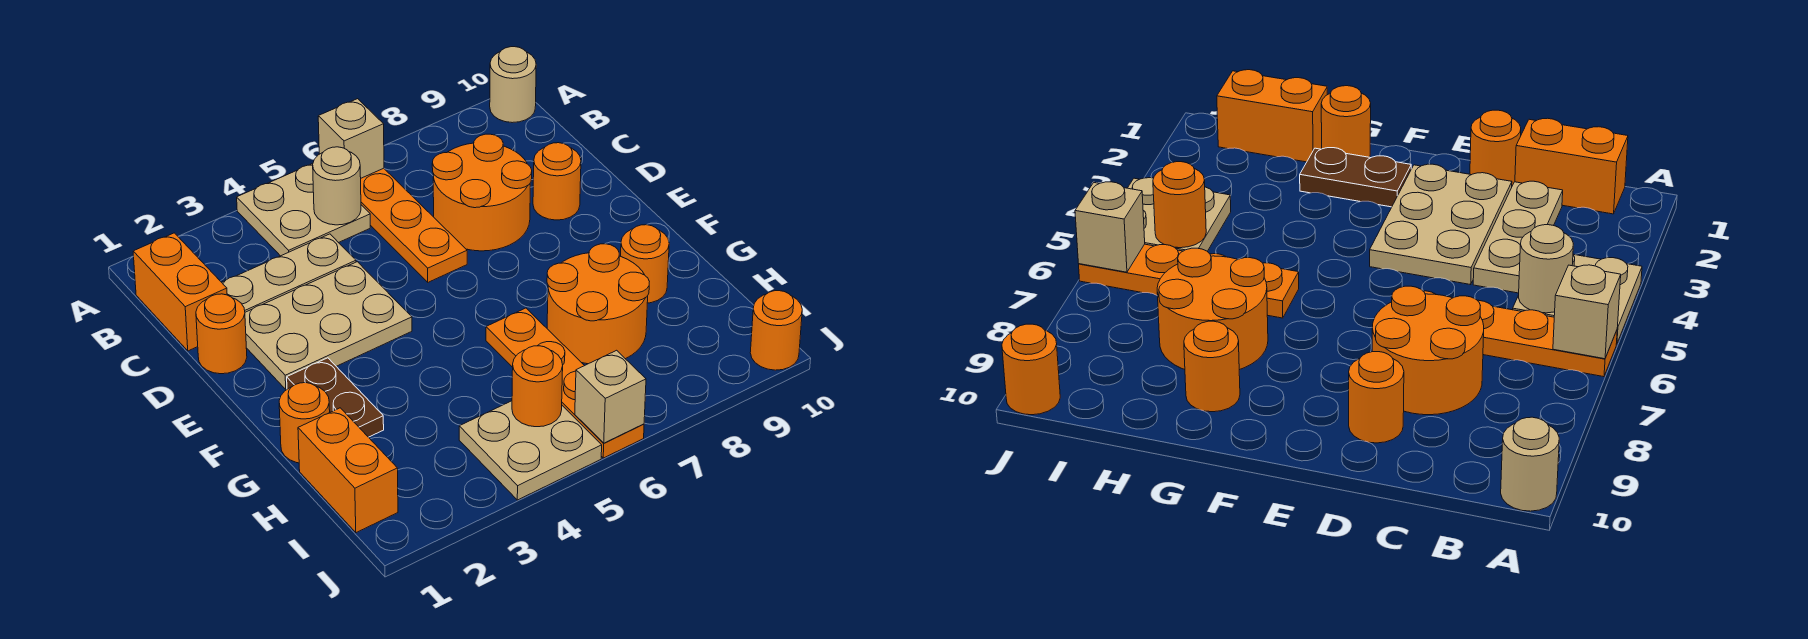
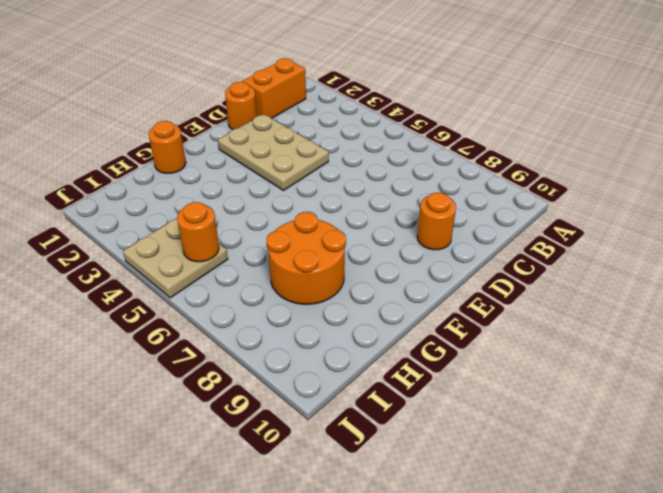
none -> tan 2x2 plate [237,164,370,256]
none -> orange 1x4 plate [361,168,467,282]
none -> tan 1x1 round brick [490,47,536,123]

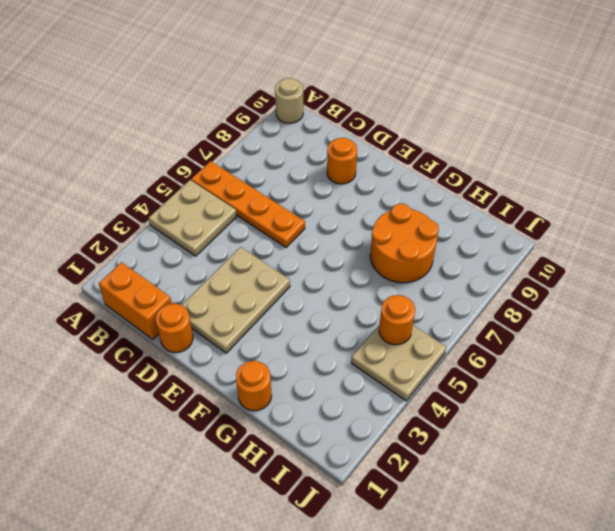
none -> tan 1x3 plate [222,234,356,312]
none -> orange 2x2 round brick [432,134,532,251]
none -> brown 1x2 plate [287,358,384,437]

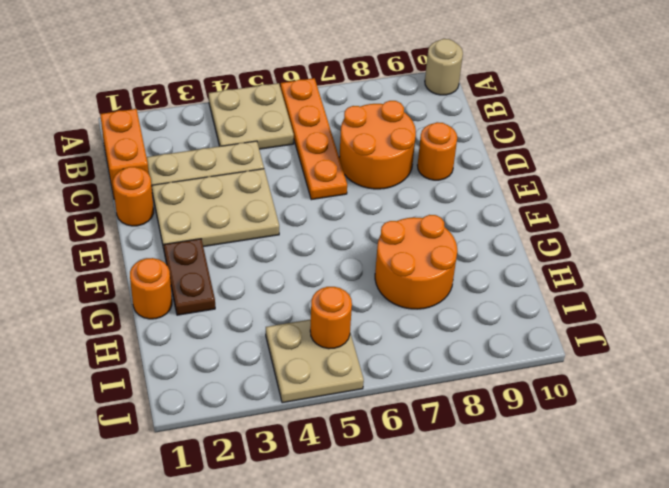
none -> orange 1x4 plate [486,308,644,458]
none -> orange 1x1 round brick [621,225,669,303]
none -> orange 1x2 brick [298,408,398,533]

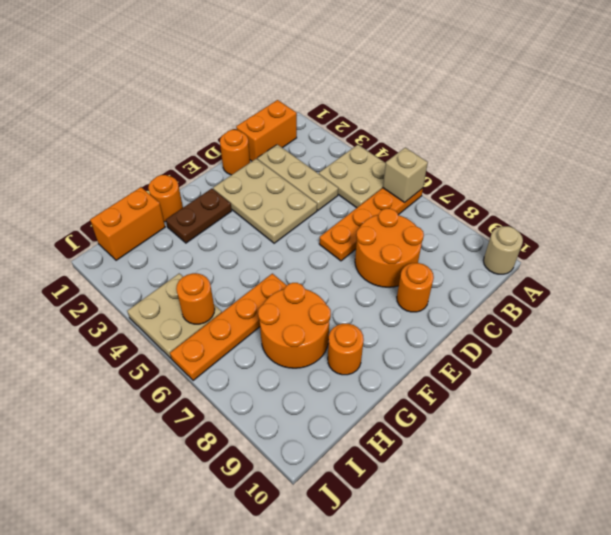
none -> orange 1x1 round brick [750,291,802,370]
none -> tan 1x1 round brick [313,147,361,225]
none -> tan 1x1 brick [575,350,646,443]

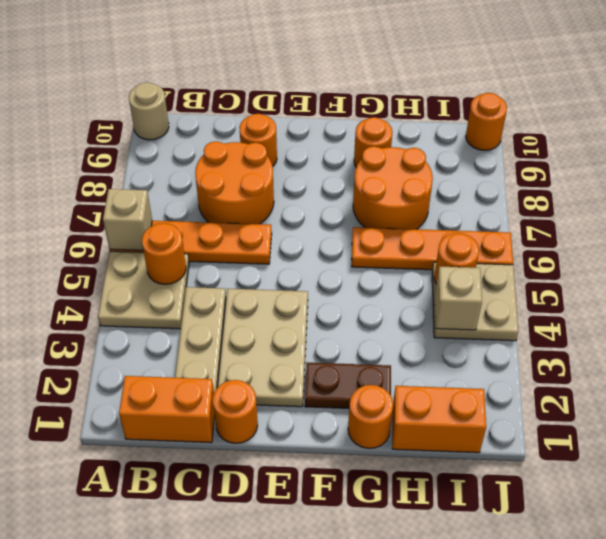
orange 1x1 round brick [142,223,186,284] -> tan 1x1 round brick [313,147,361,225]
tan 1x1 brick [435,266,482,330] -> tan 1x1 brick moved to [575,350,646,443]

